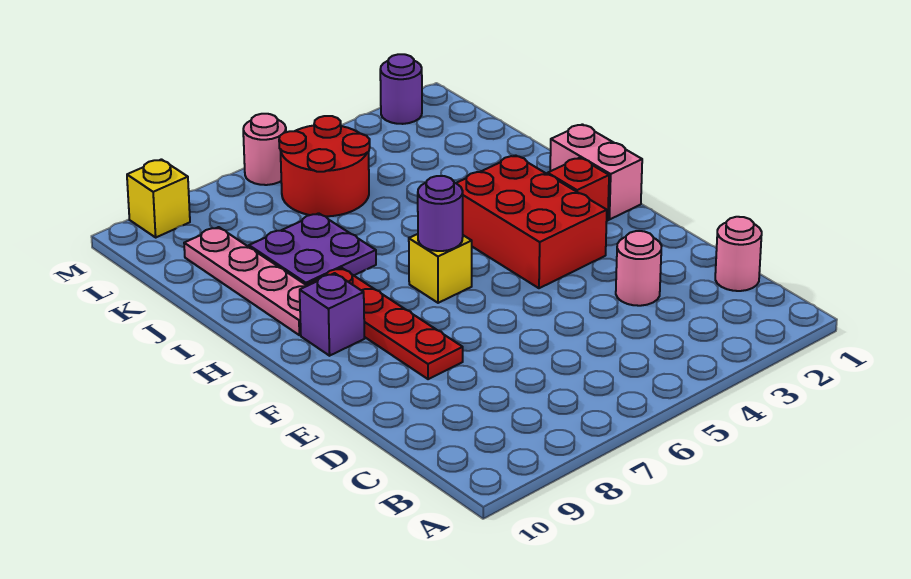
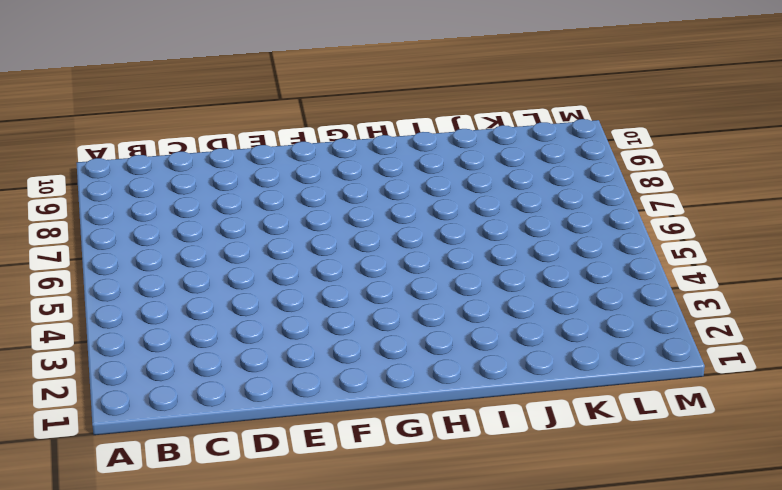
none -> pink 1x1 round brick [715,217,762,291]
none -> pink 1x1 round brick [616,231,661,306]
none -> red 1x4 plate [307,268,463,379]

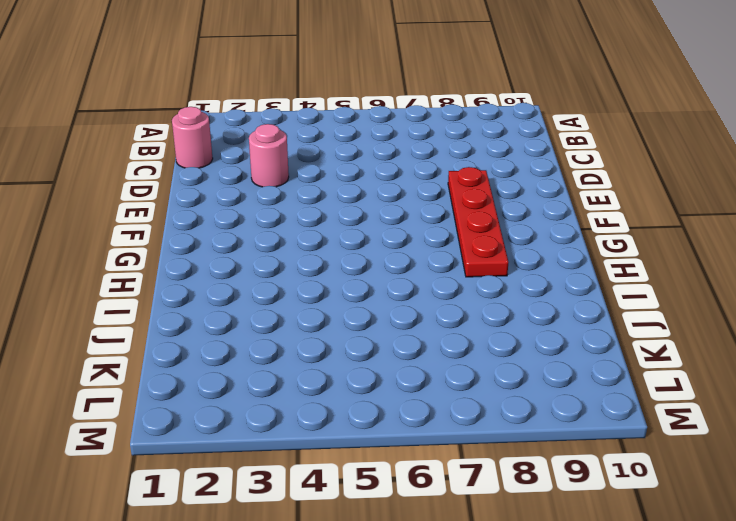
none -> red 2x3 brick [456,155,607,288]
none -> pink 1x2 brick [550,124,642,220]
none -> red 1x1 brick [548,158,609,221]

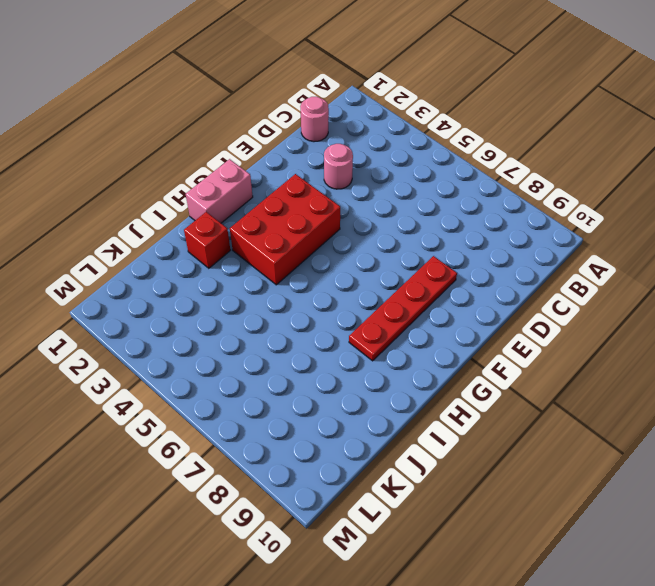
red 1x1 brick [184,212,230,268] -> red 1x1 brick moved to [548,158,609,221]
none -> yellow 1x1 brick [409,234,472,303]
none -> purple 1x1 brick [300,273,364,356]
none -> pink 1x4 plate [184,227,307,335]

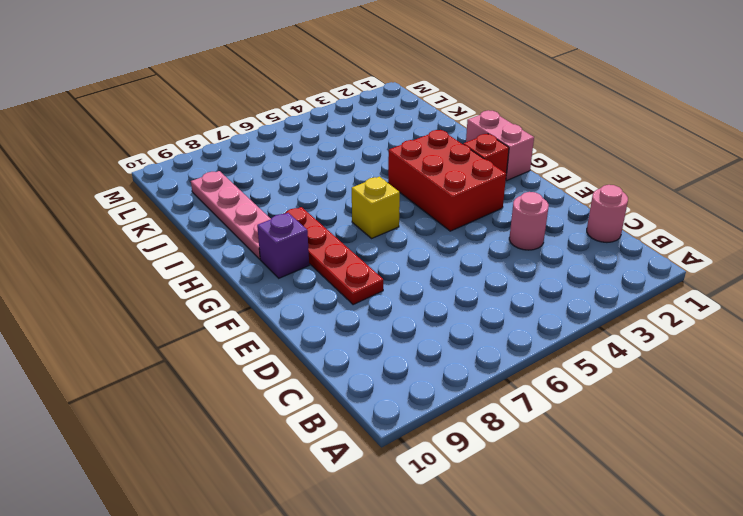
none -> purple 2x2 plate [249,213,376,285]
none -> red 2x2 round brick [279,116,370,216]
none -> purple 1x1 round brick [380,54,422,124]

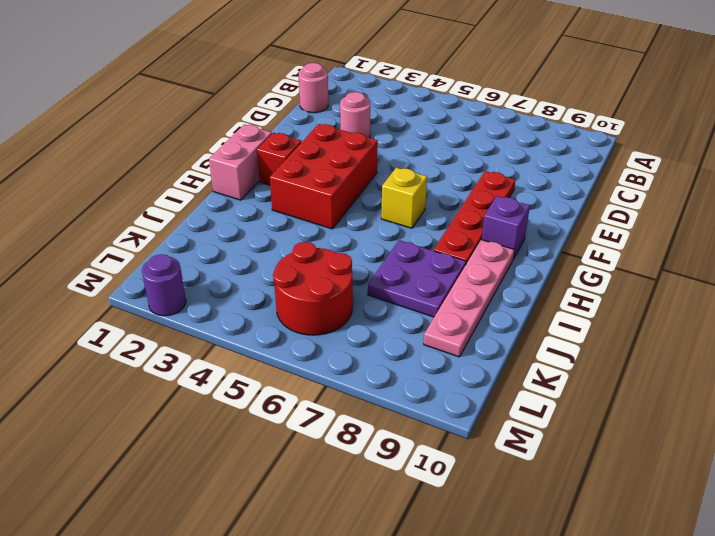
none -> pink 1x1 round brick [243,114,286,185]
none -> yellow 1x1 brick [127,159,190,237]
none -> purple 1x1 round brick [418,176,463,251]

